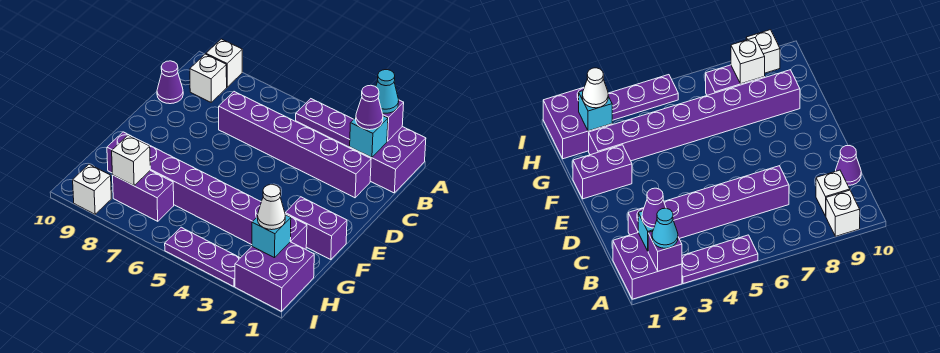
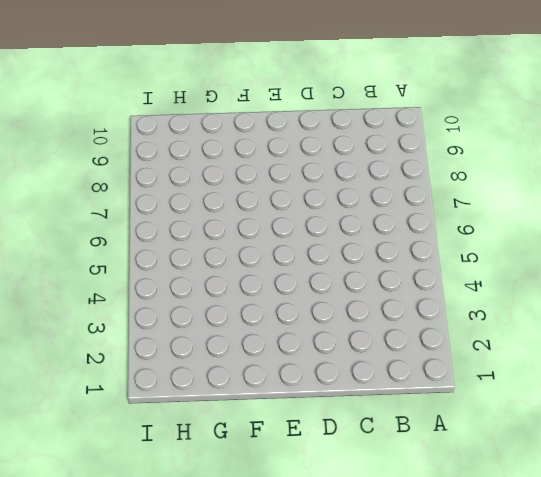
none -> purple 2x2 brick [350,127,426,193]
none -> purple 1x3 plate [296,99,354,147]
none -> white 1x1 brick [206,39,242,87]

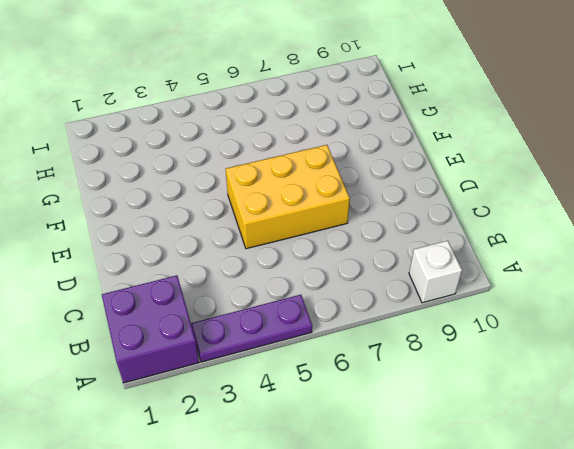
yellow 2x3 brick [226,145,350,249] -> none
none -> white 1x1 brick [190,54,227,102]
none -> purple 1x6 brick [219,92,371,198]
none -> purple 1x1 cone [157,61,183,104]

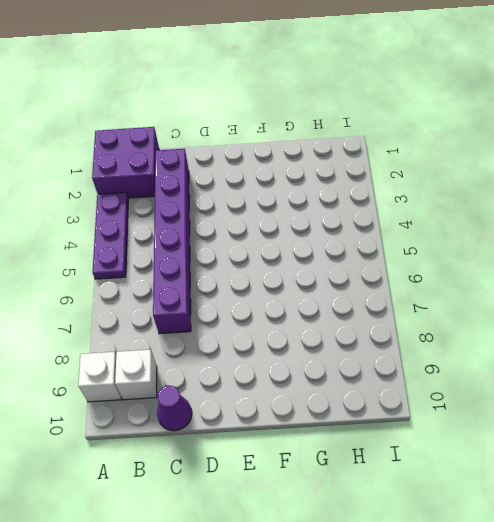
none -> purple 1x2 brick [285,197,347,260]
none -> purple 1x8 brick [107,132,307,249]
none -> purple 2x2 brick [235,242,314,311]

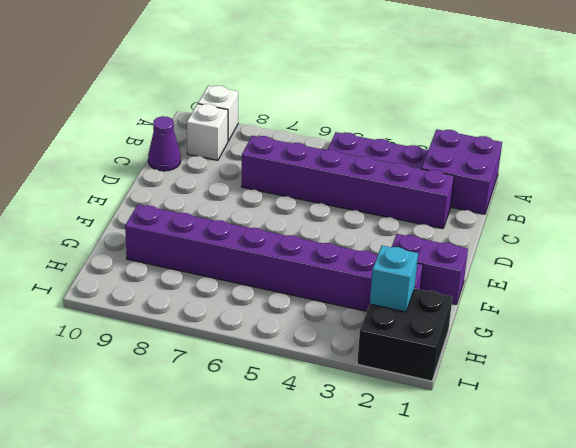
black 2x2 brick [357,289,453,381] -> purple 2x2 brick [235,242,314,311]
none -> purple 1x2 brick [113,171,174,221]
none -> purple 1x3 plate [165,227,240,287]
none -> white 1x1 brick [73,164,111,214]

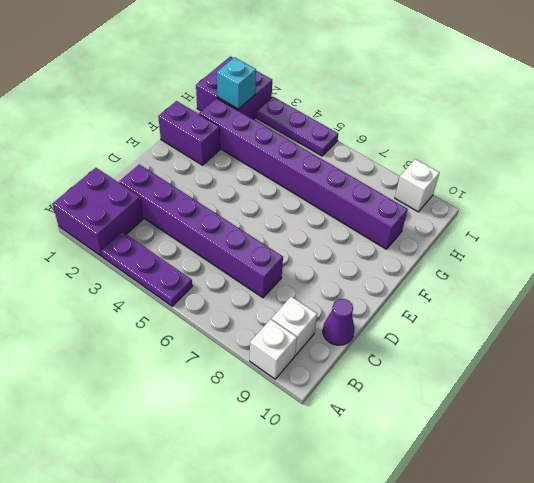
none -> purple 1x2 brick [113,171,174,221]
none -> purple 1x1 brick [382,100,404,141]
none -> cyan 1x1 brick [350,116,388,158]

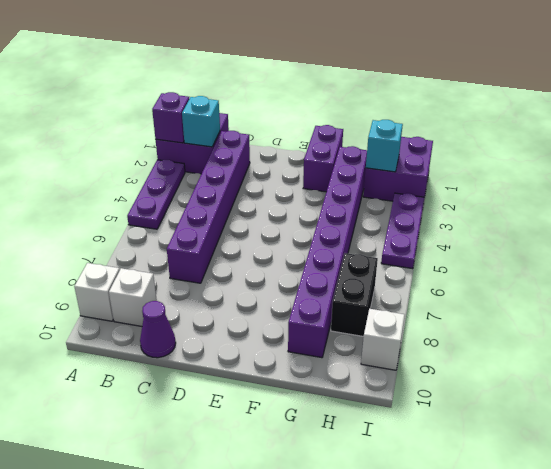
black 1x2 brick [331,253,378,337] -> purple 1x2 brick [113,171,174,221]
none -> white 1x1 brick [112,135,150,186]
none -> cyan 1x1 cone [376,70,399,113]
none -> purple 1x1 cone [356,85,383,130]

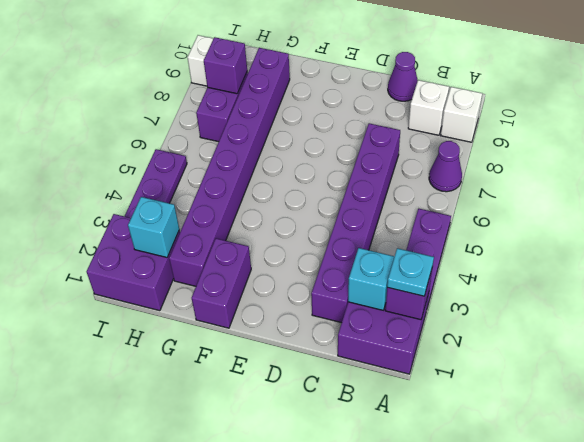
cyan 1x1 plate [387,248,434,296] -> cyan 1x1 cone [376,70,399,113]
purple 1x1 cone [429,141,462,192] -> purple 1x1 cone moved to [356,85,383,130]
purple 1x1 brick [204,37,247,94] -> white 1x1 brick [112,135,150,186]
none -> white 1x1 cone [258,184,285,230]

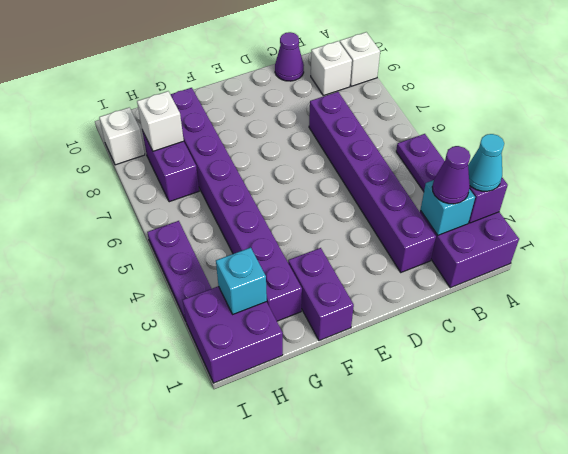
none -> white 1x1 cone [258,184,285,230]

